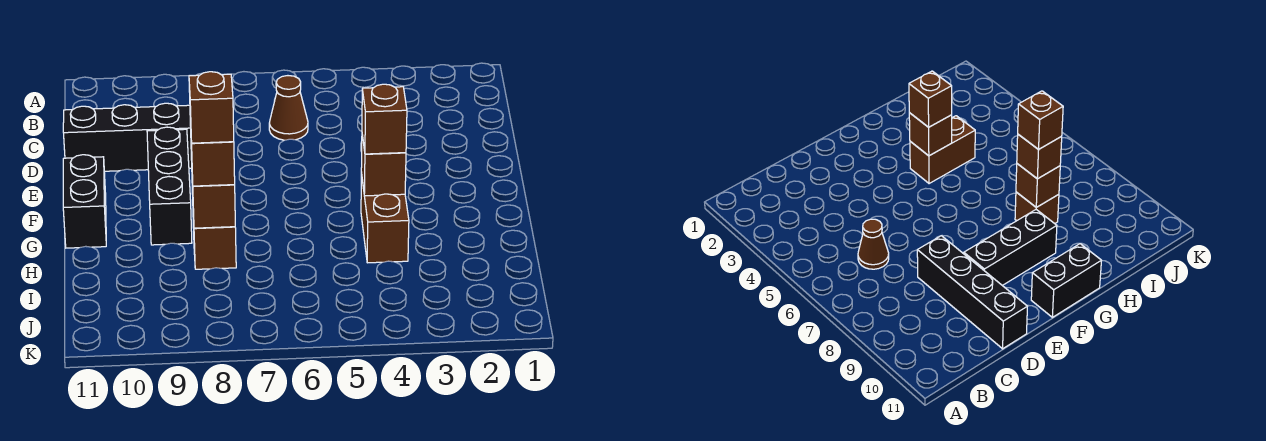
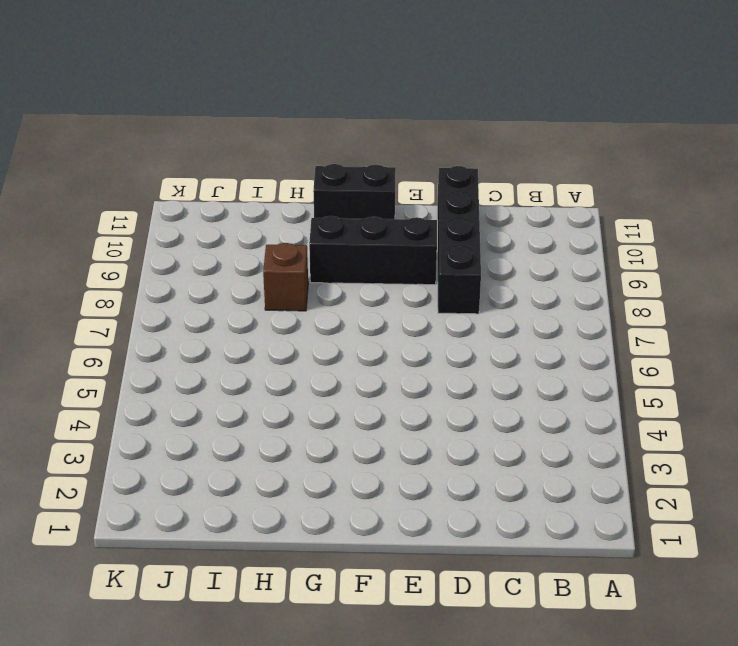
none -> brown 1x1 cone [269,76,308,140]
none -> brown 1x2 brick [361,173,409,263]

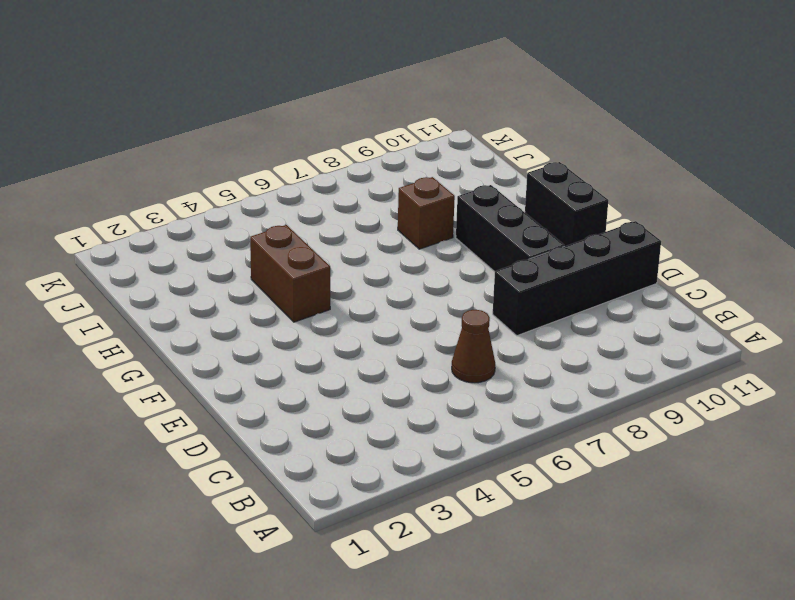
none -> brown 1x1 brick [361,135,406,196]
none -> brown 1x1 brick [192,180,235,228]

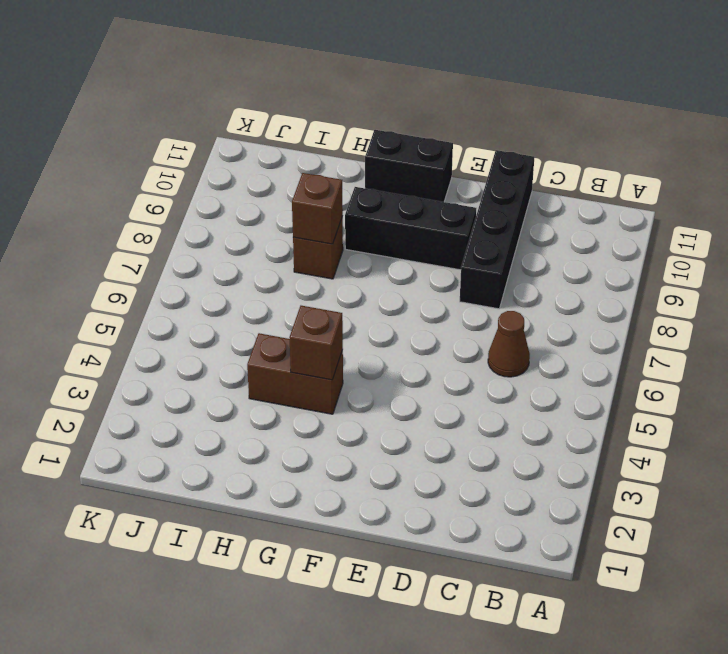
none -> brown 1x1 brick [362,84,407,154]
none -> brown 1x1 brick [190,124,235,186]

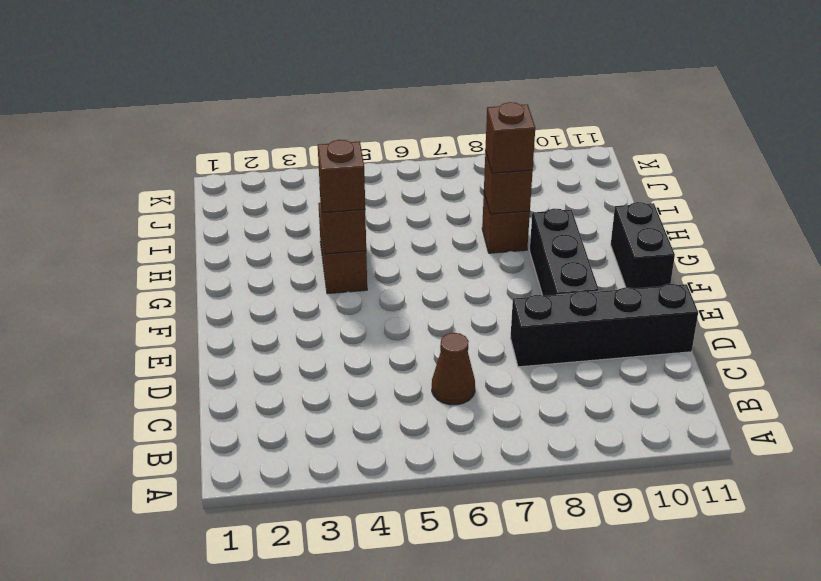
none -> brown 1x1 brick [189,72,234,143]

